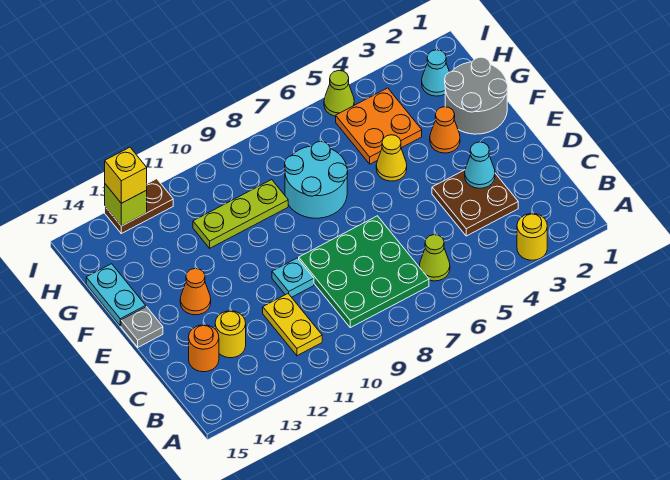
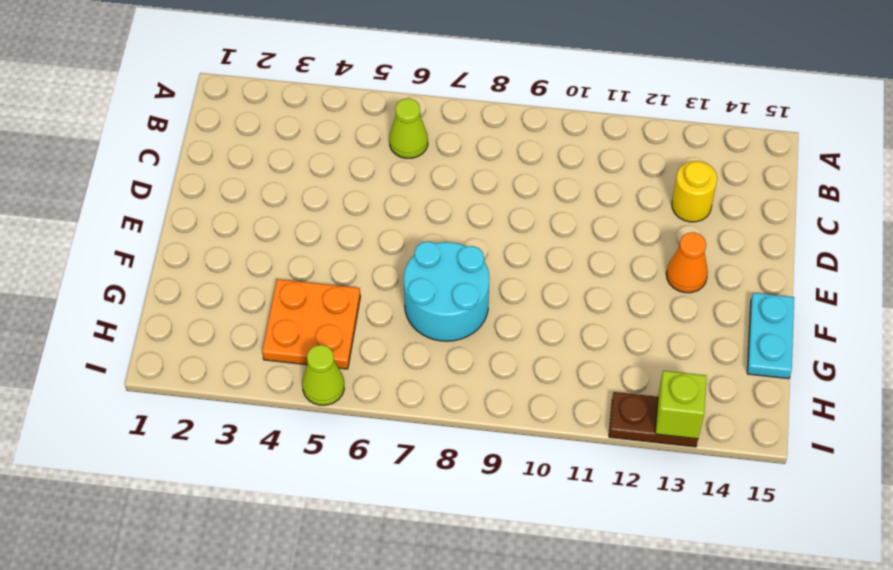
none -> yellow 1x1 round brick [517,214,547,260]
none -> green 3x3 plate [299,216,429,328]
none -> yellow 1x2 plate [263,294,322,356]

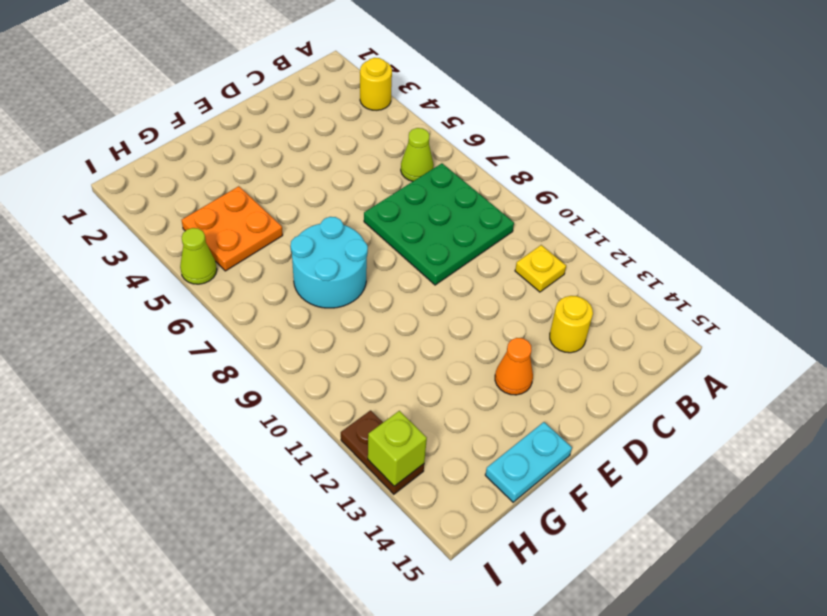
yellow 1x1 plate [515,245,566,292] -> yellow 1x2 plate [263,294,322,356]
none -> brown 2x2 plate [432,170,518,236]
none -> orange 1x1 round brick [189,325,219,372]
none -> cyan 1x1 plate [272,258,314,297]

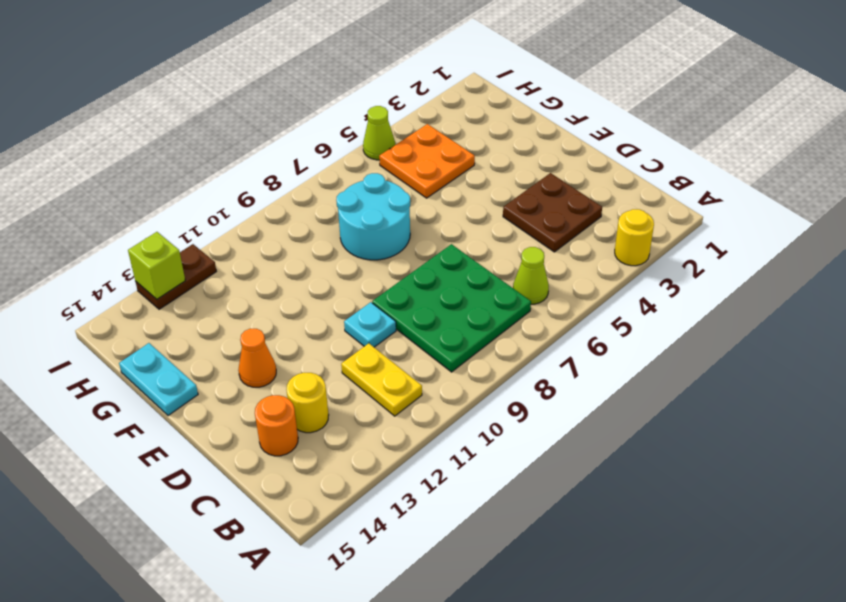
none -> grey 1x1 plate [121,307,163,347]
none -> grey 2x2 round brick [445,57,508,134]
none -> orange 1x1 cone [430,107,460,153]

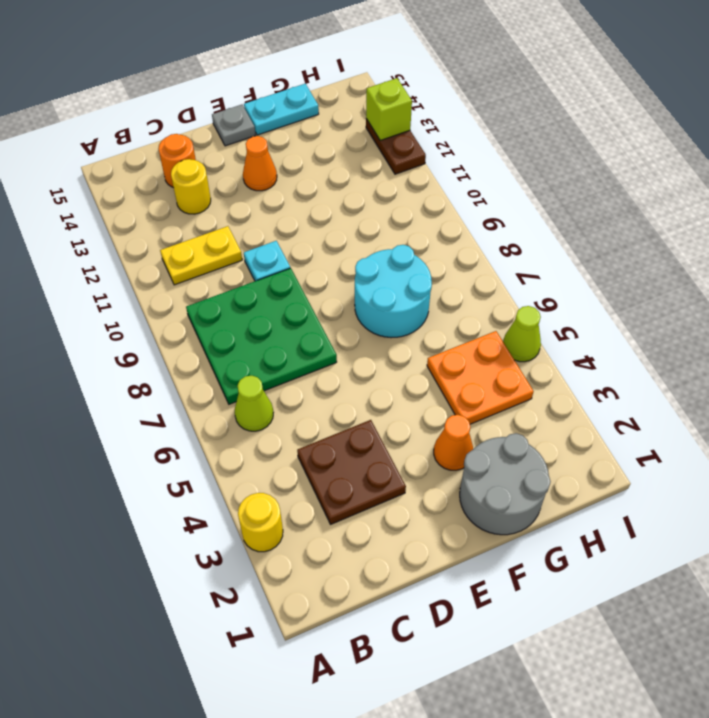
none -> yellow 1x1 cone [376,135,407,181]
none -> lime 1x3 plate [193,180,288,248]
none -> cyan 1x1 cone [422,50,449,96]

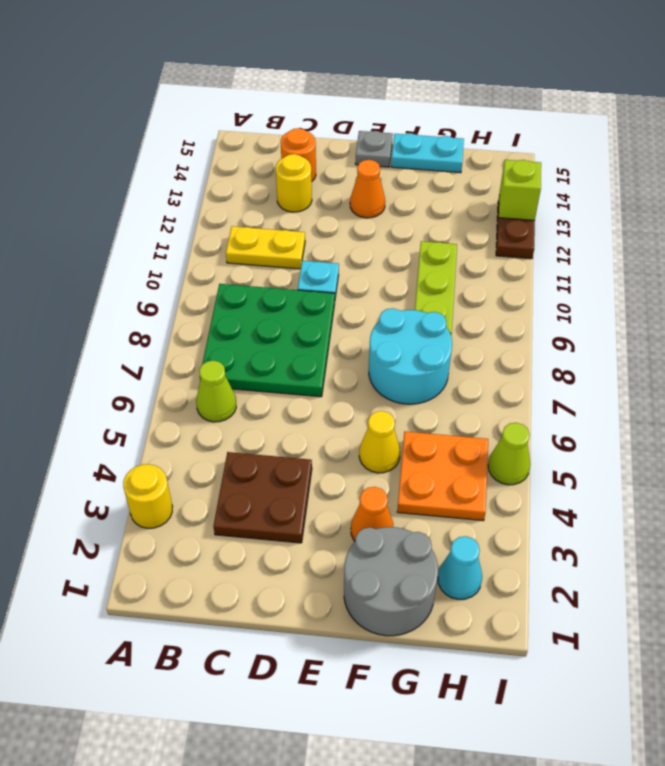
none -> cyan 1x1 cone [465,142,495,188]
none -> yellow 1x1 brick [105,147,147,203]

